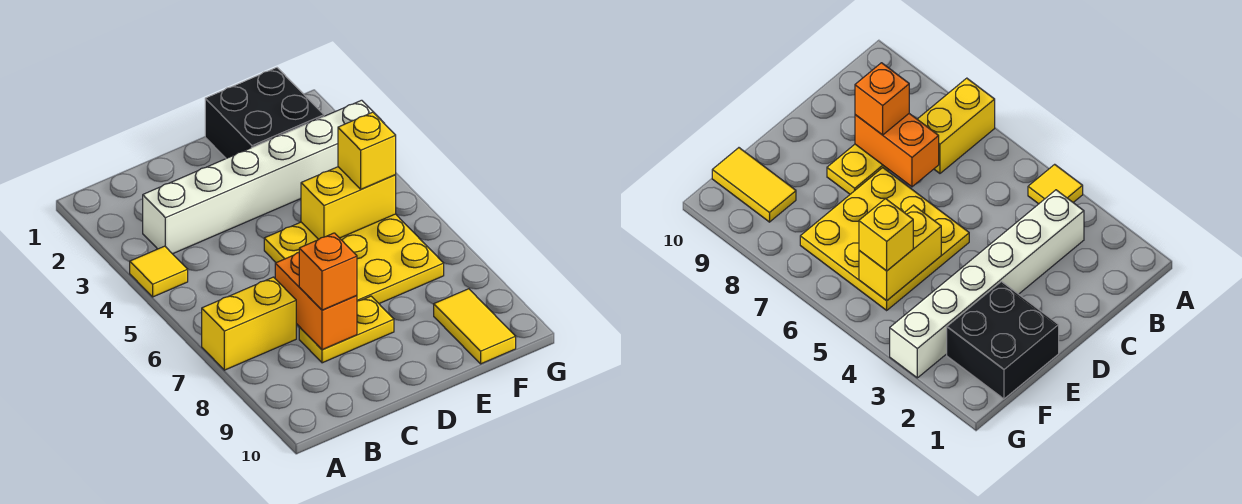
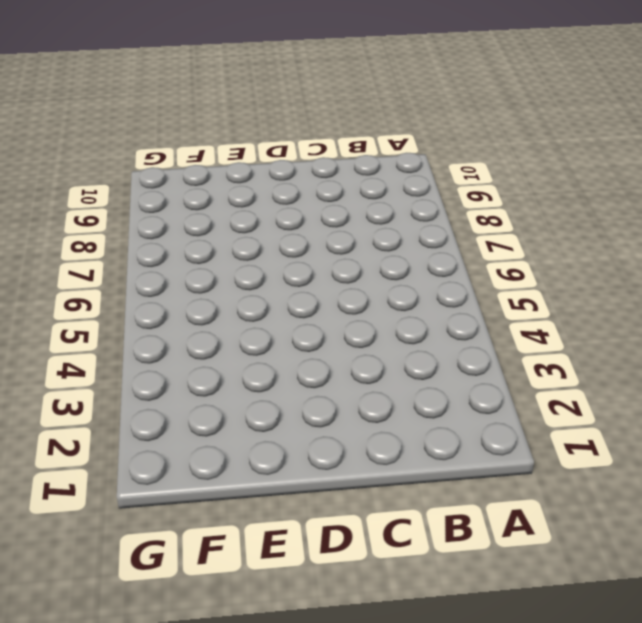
none -> yellow 1x1 tile [130,246,188,297]
none -> yellow 1x2 brick [202,277,296,370]

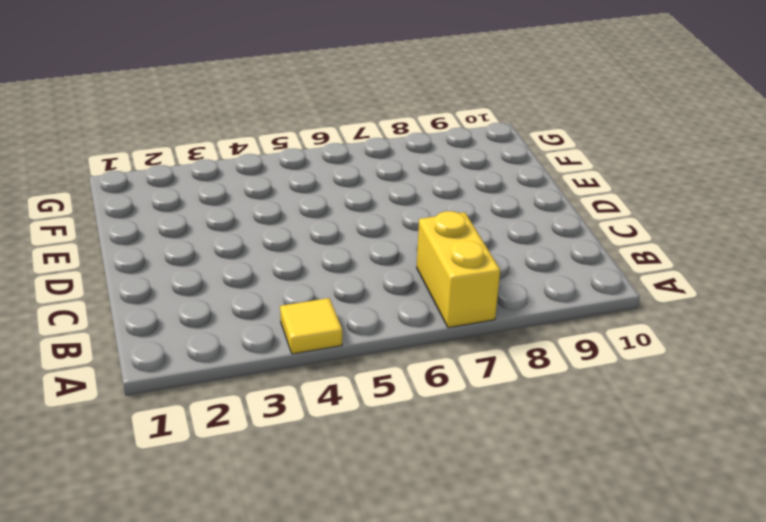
none -> white 1x6 brick [143,100,384,254]
none -> yellow 1x2 plate [299,296,394,363]

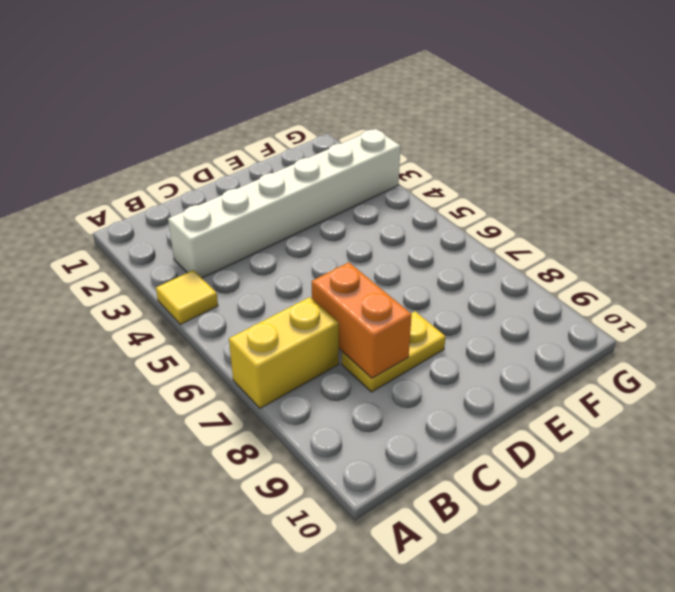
none -> yellow 3x3 plate [264,214,444,304]
none -> black 2x2 brick [205,68,324,158]

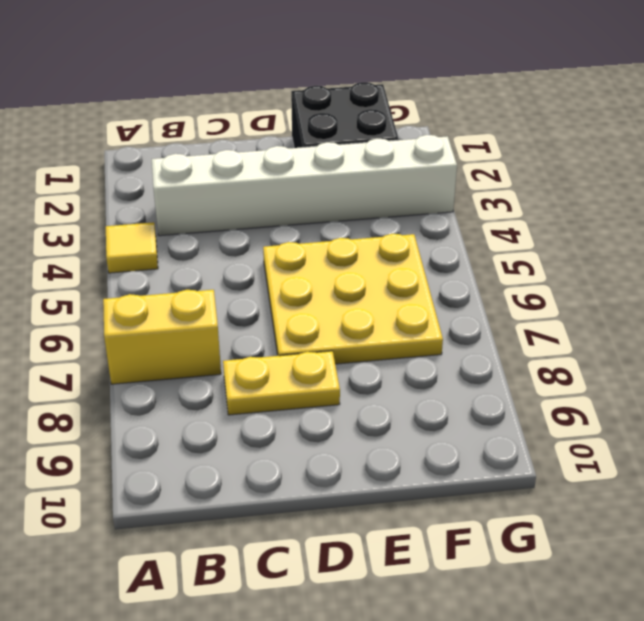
none -> yellow 1x2 tile [434,289,516,364]
none -> orange 1x2 brick [275,253,357,350]

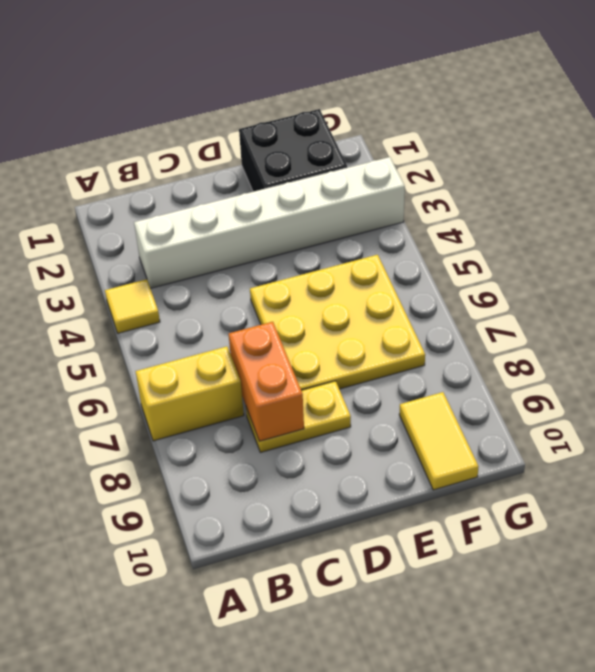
none -> yellow 1x2 brick [301,167,396,239]
none -> orange 1x1 brick [299,233,357,310]

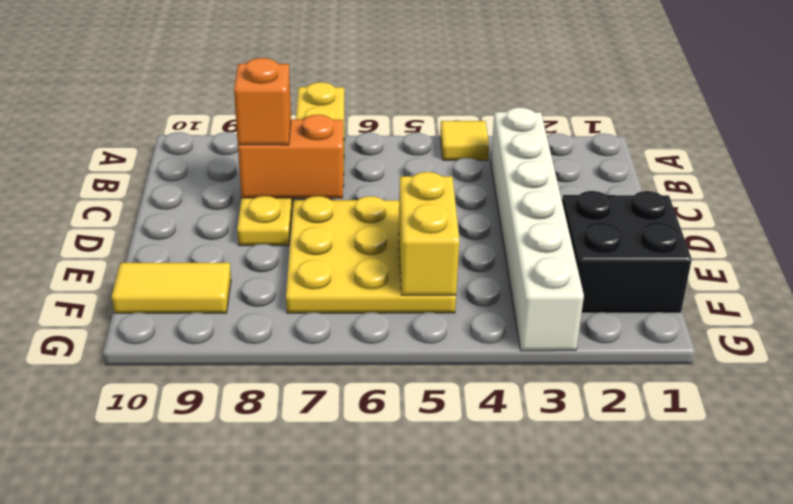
none -> yellow 1x1 brick [338,112,396,189]

